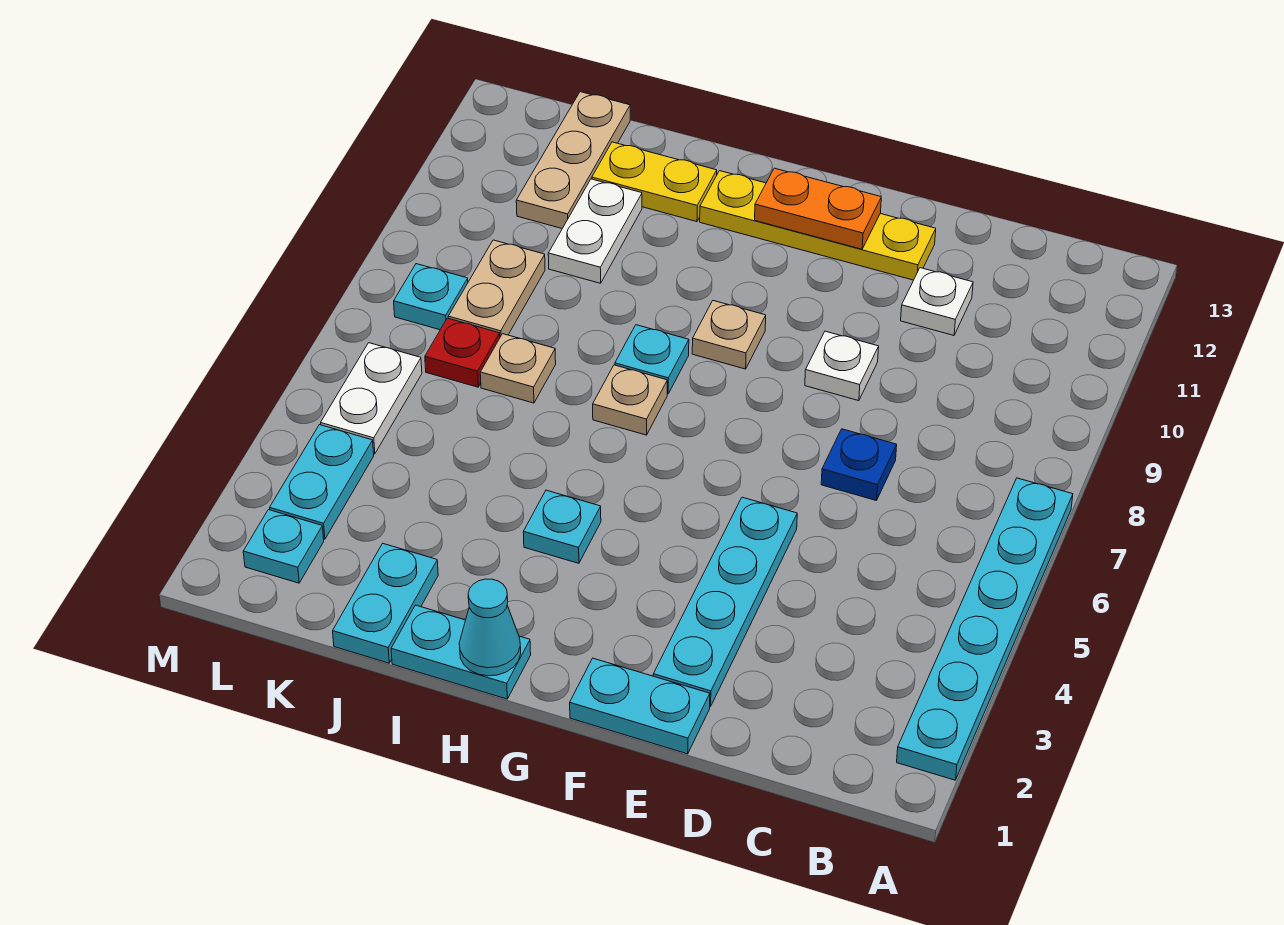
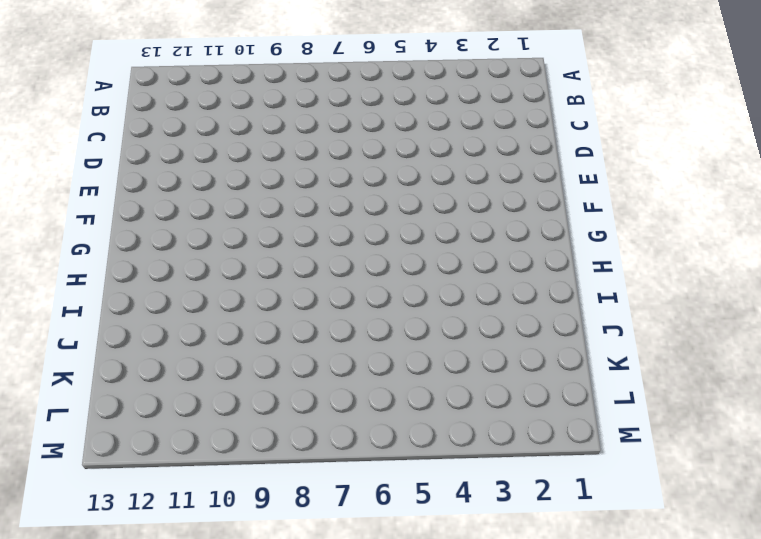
none -> cyan 1x6 plate [897,478,1073,780]
none -> blue 1x1 plate [821,429,897,501]
none -> white 1x1 plate [901,268,973,335]

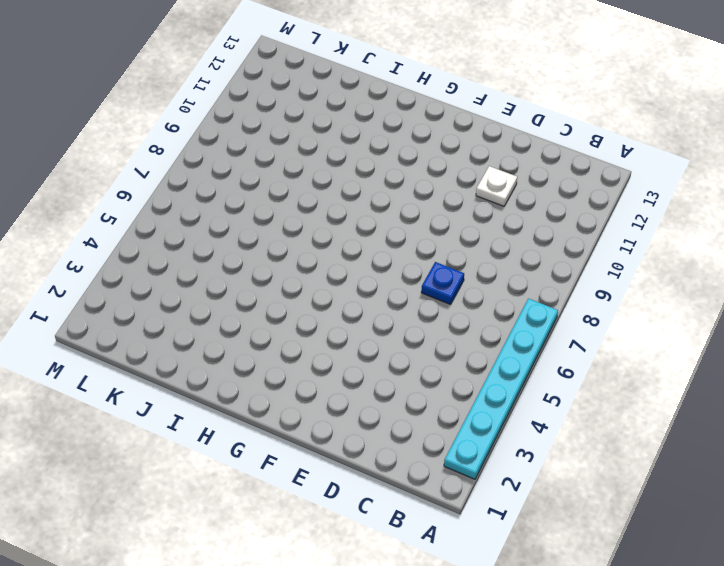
none -> cyan 1x2 plate [570,658,710,754]
none -> cyan 1x4 plate [653,497,797,707]
none -> white 1x1 plate [805,331,879,401]

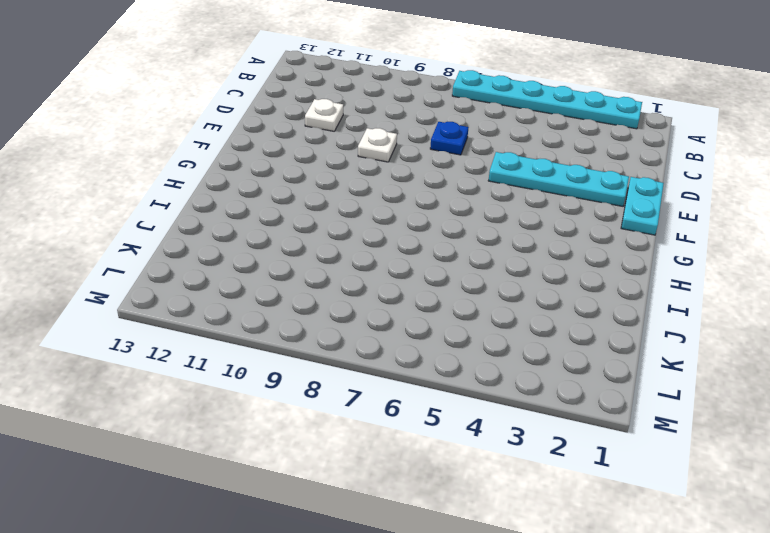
none -> yellow 1x4 plate [700,171,936,280]
none -> tan 1x1 plate [692,301,766,369]
none -> cyan 1x2 plate [391,605,531,699]

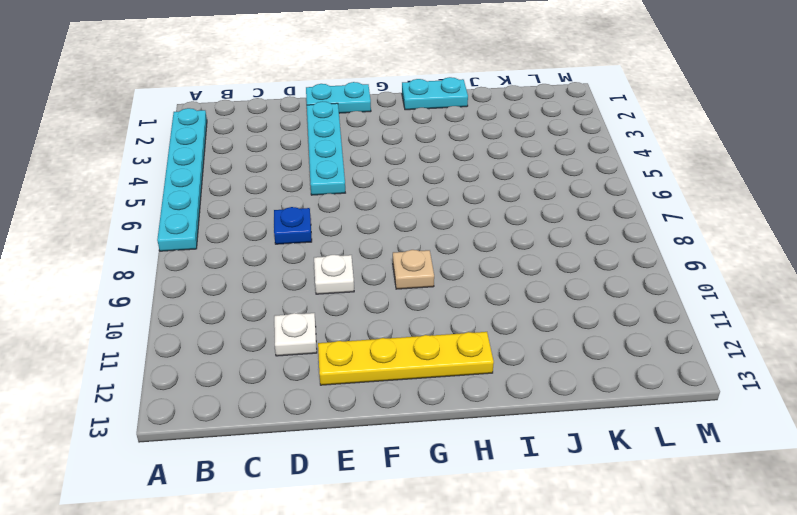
none -> cyan 1x1 plate [523,490,601,563]
none -> tan 1x1 plate [593,365,667,435]
none -> cyan 1x1 plate [615,325,689,394]

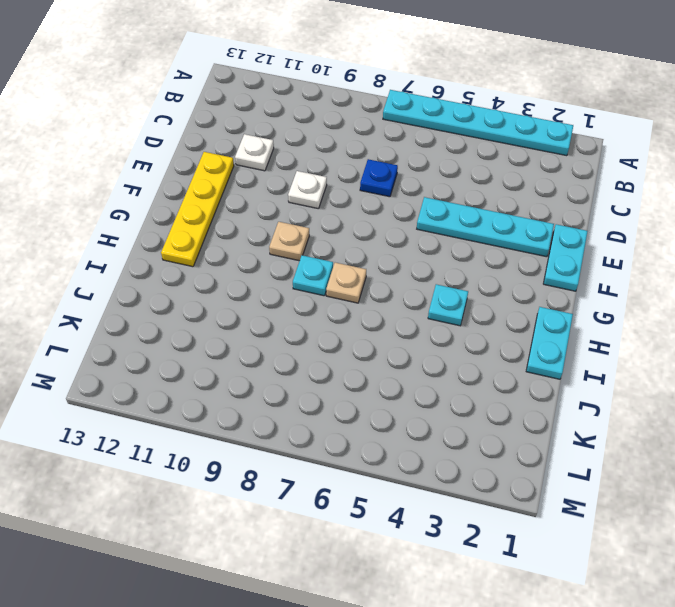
none -> yellow 1x2 plate [592,142,717,222]
none -> cyan 1x2 plate [333,543,438,663]
none -> tan 1x1 plate [480,334,556,403]

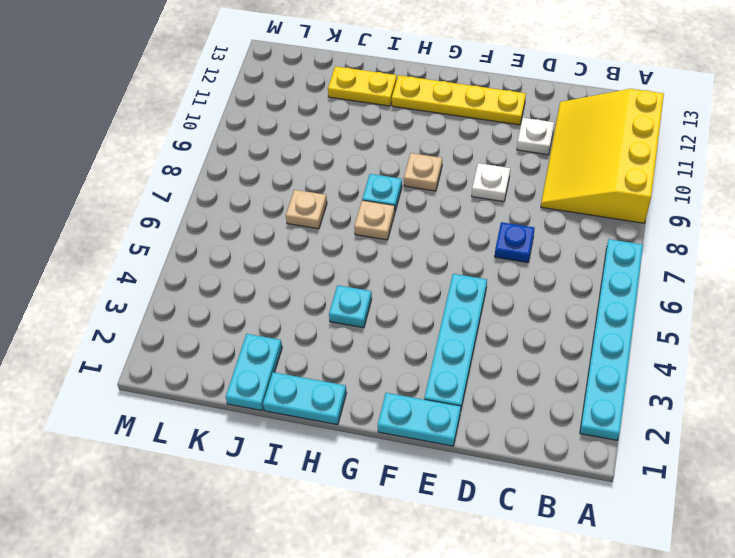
yellow 3x4 slope [541,89,664,223] -> none
none -> white 1x2 plate [548,179,642,283]
none -> red 1x1 plate [425,318,500,387]
none -> tan 1x2 plate [448,240,545,337]

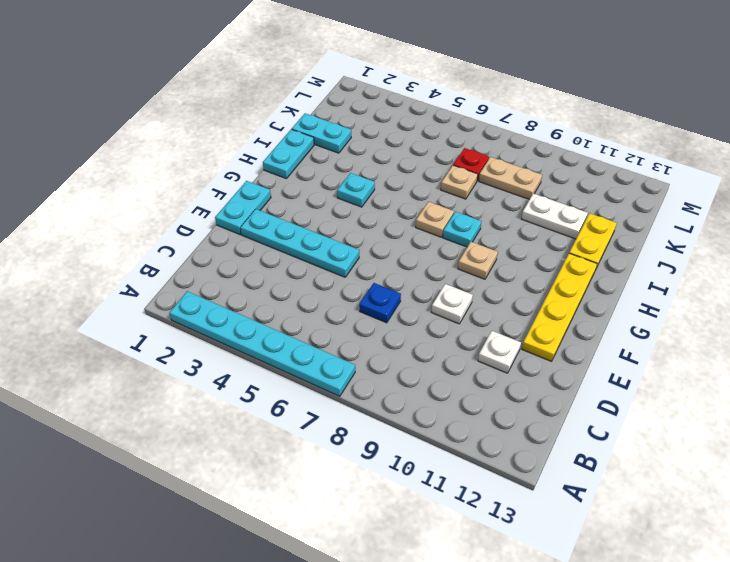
none -> tan 1x3 plate [516,92,630,228]
none -> cyan 1x1 plate [243,510,324,583]
none -> cyan 1x2 plate [270,425,374,539]

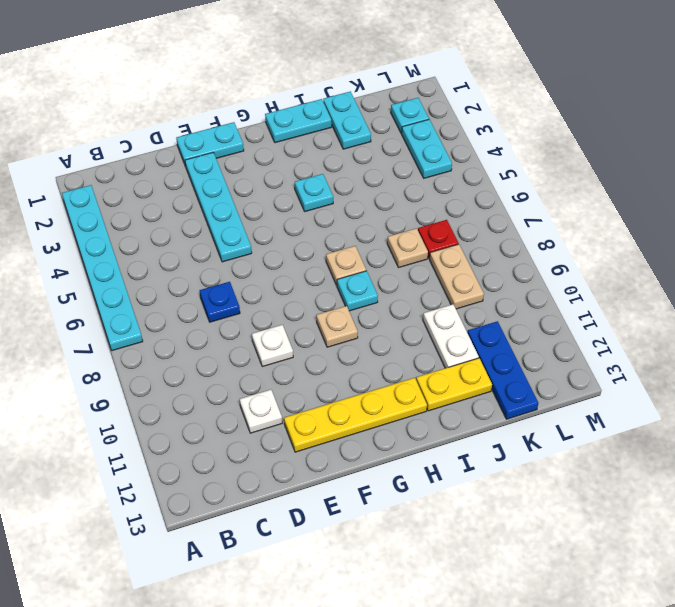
blue 1x3 plate [468,321,538,419] -> tan 1x3 plate [516,92,630,228]
none -> white 1x2 plate [321,343,422,454]
none -> cyan 1x1 plate [394,264,468,330]
none -> orange 1x2 plate [755,168,881,249]

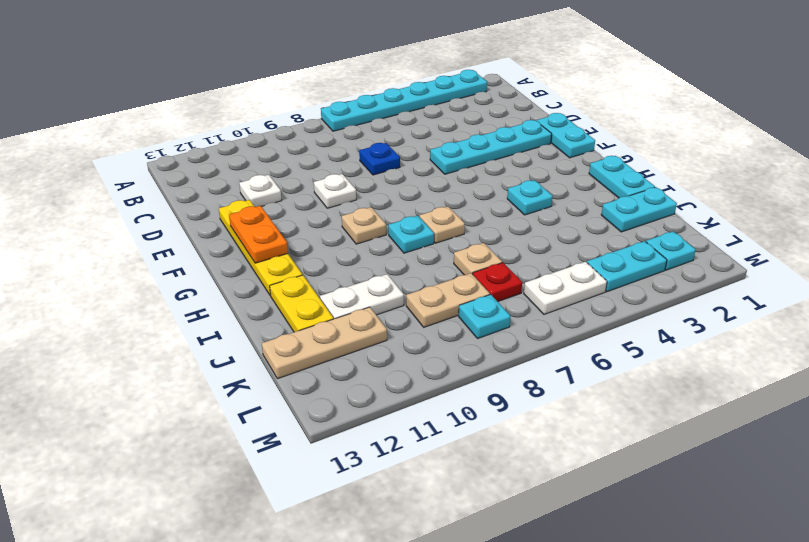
none -> cyan 1x1 cone [459,579,521,676]

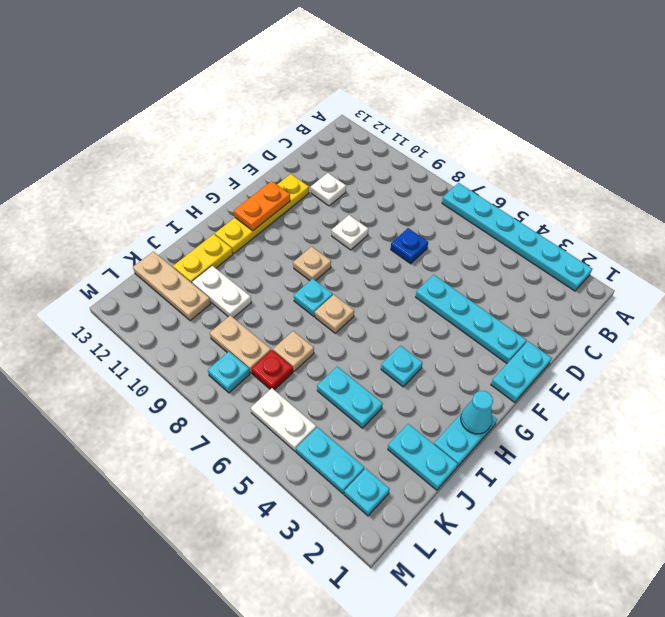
cyan 1x2 plate [317,366,383,428] -> none

